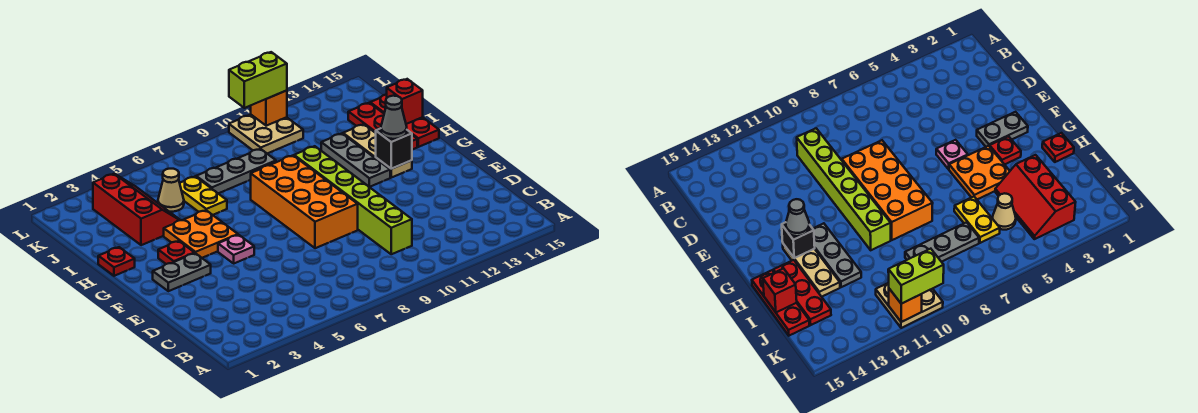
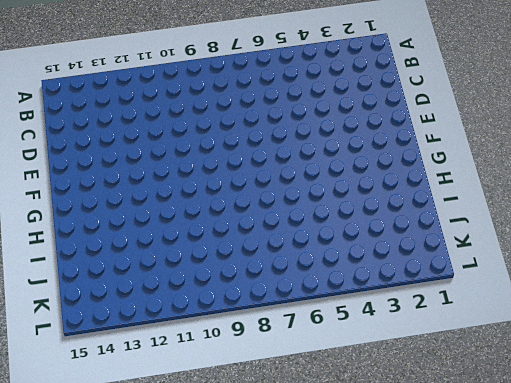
none -> lime 1x6 brick [294,146,412,254]
none -> orange 2x4 brick [251,156,358,248]
none -> grey 1x2 plate [153,253,211,291]

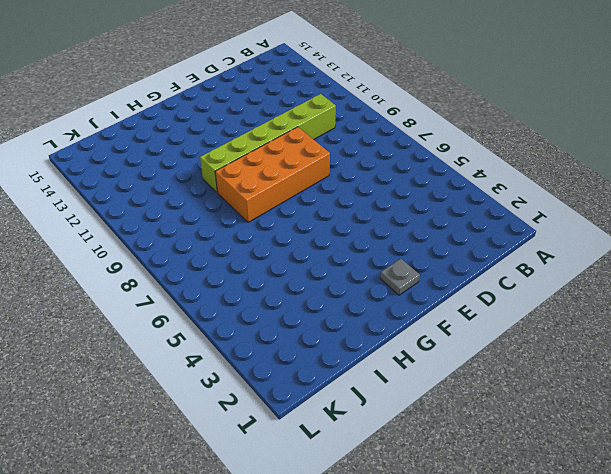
grey 1x1 plate [380,259,420,295] -> grey 1x2 plate [153,253,211,291]
none -> pink 1x1 plate [218,235,254,263]
none -> red 1x1 plate [158,241,194,264]
none -> orange 2x2 plate [164,210,238,258]

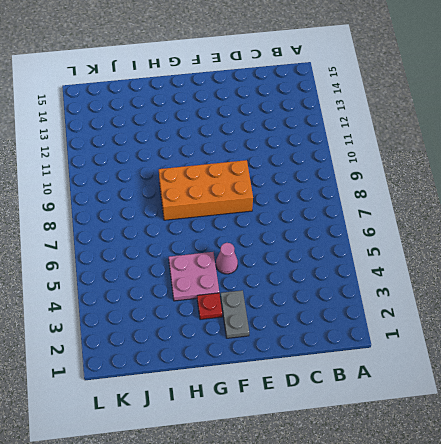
pink 1x1 cone [216,243,238,274] -> pink 1x1 plate [218,235,254,263]
pink 2x2 plate [169,252,219,301] -> orange 2x2 plate [164,210,238,258]
none -> lime 1x6 brick [294,146,412,254]
none -> grey 1x3 plate [321,134,390,187]
none -> tan 1x3 plate [343,124,412,178]

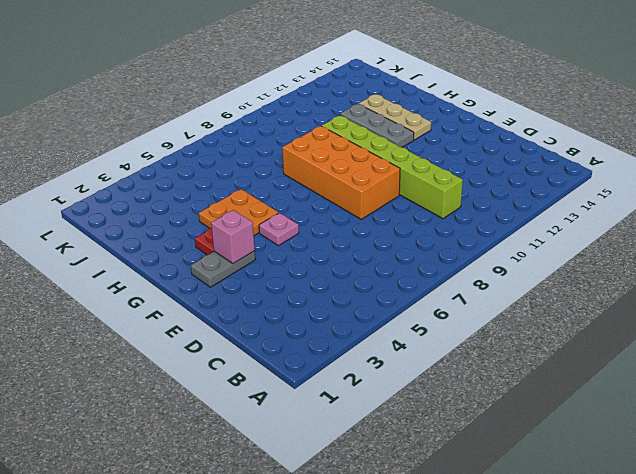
pink 1x1 brick [211,210,255,264] -> none
none -> red 1x1 plate [98,247,135,276]
none -> red 1x3 plate [348,103,417,150]
none -> red 1x3 plate [370,95,439,147]

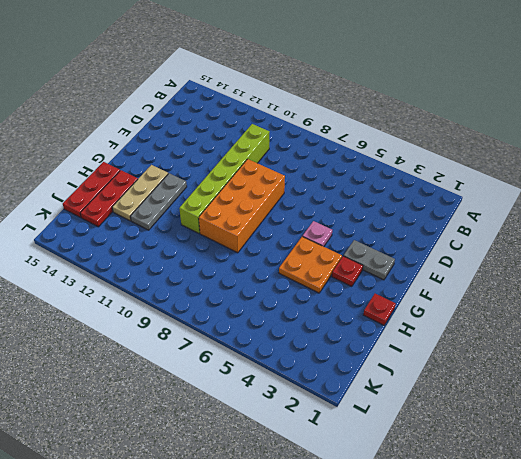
none -> red 2x3 slope [93,174,180,245]
none -> yellow 1x2 plate [180,177,227,215]
none -> tan 1x1 cone [158,169,184,212]

